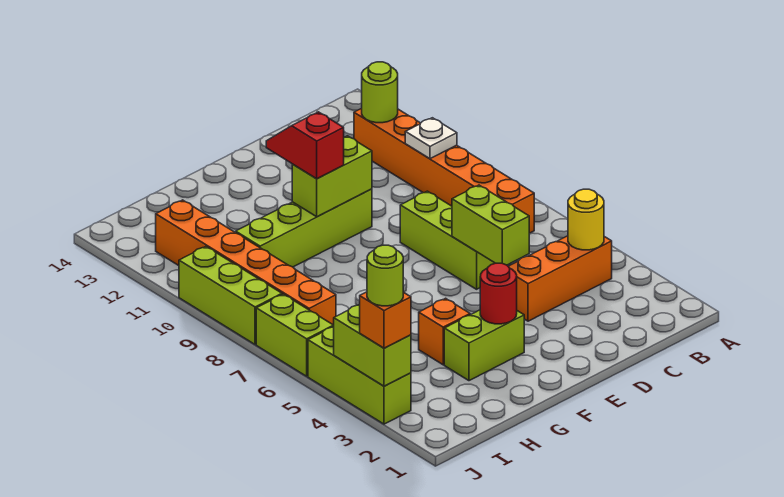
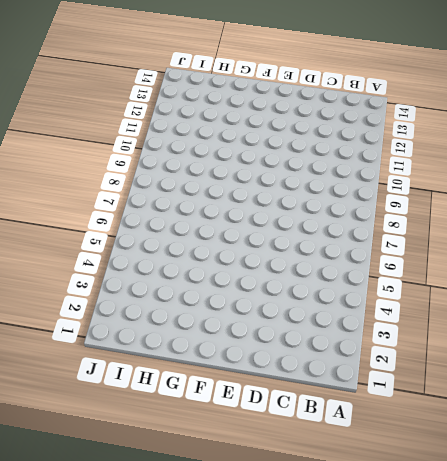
none -> orange 1x3 brick [508,236,612,321]
none -> orange 1x6 brick [354,108,534,233]
none -> lime 1x3 brick [400,191,495,289]

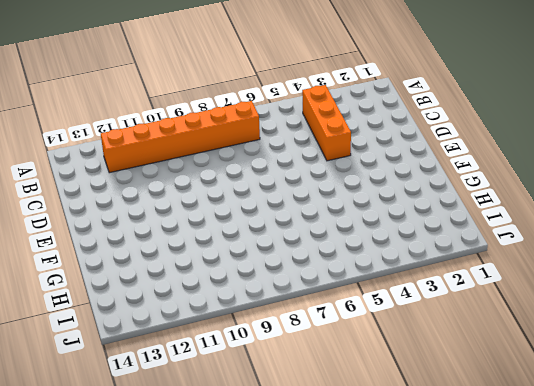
none -> lime 1x3 brick [400,191,495,289]
none -> lime 1x4 brick [236,189,372,267]
none -> lime 1x2 brick [444,310,524,381]

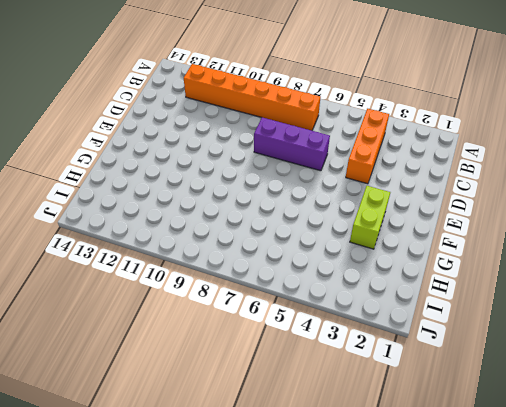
purple 1x3 brick [254,118,330,171] -> lime 1x3 brick [400,191,495,289]
none -> lime 1x4 brick [236,189,372,267]
none -> orange 1x1 brick [419,298,470,365]
none -> orange 1x6 brick [156,200,336,325]

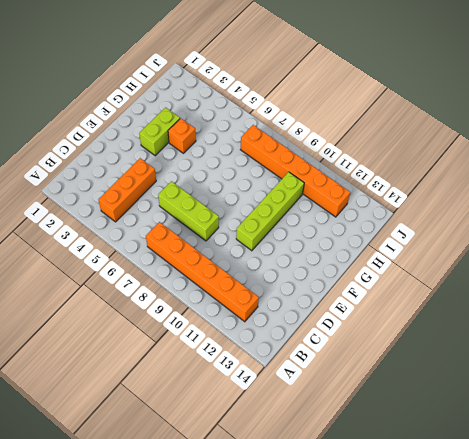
none -> lime 1x3 brick [308,327,411,424]
none -> lime 1x2 brick [256,294,334,376]
none -> lime 1x3 brick [179,247,282,345]

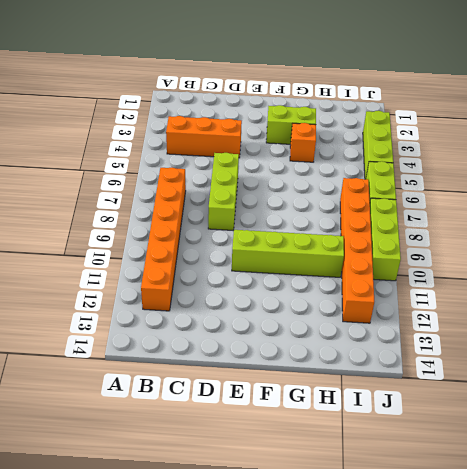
none -> yellow 1x1 round brick [568,189,604,250]
none -> white 1x1 plate [405,118,457,159]
none -> lime 1x1 round brick [362,62,398,123]

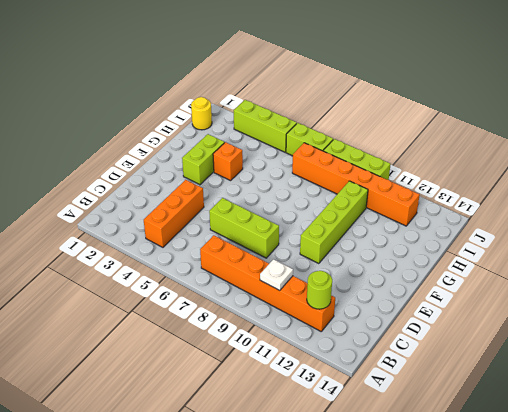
yellow 1x1 round brick [191,97,212,130] -> yellow 1x1 round brick moved to [568,189,604,250]
none -> lime 1x2 brick [452,185,529,265]
none -> lime 1x2 brick [292,136,372,217]
none -> red 1x1 round brick [480,263,517,324]

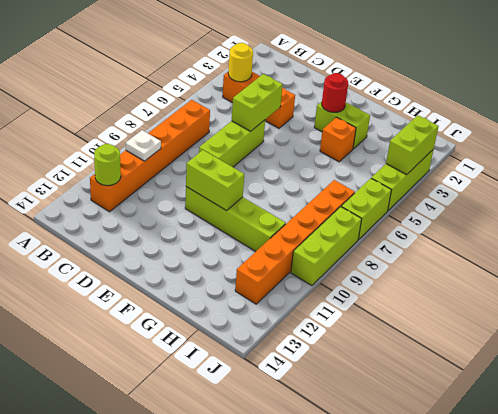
none -> red 1x2 slope [266,112,344,179]
none -> orange 1x1 brick [360,292,411,348]
none -> lime 1x1 round brick [367,245,403,306]

